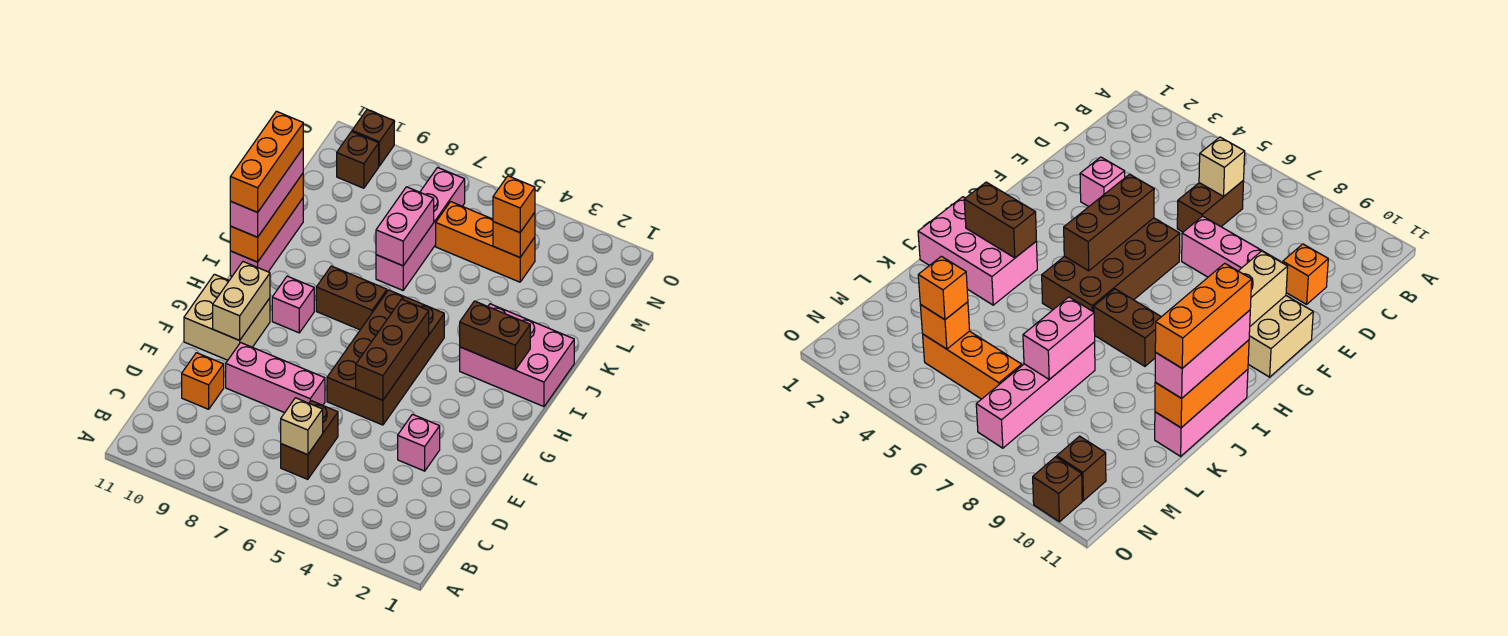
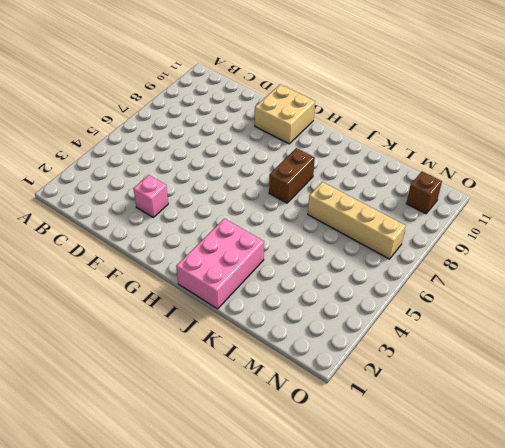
tan 1x4 brick [308,182,406,259] -> pink 1x4 brick [376,168,465,290]
none -> brown 1x2 brick [281,401,338,479]
none -> orange 1x1 brick [182,353,224,409]
none -> pink 1x3 brick [226,343,325,413]

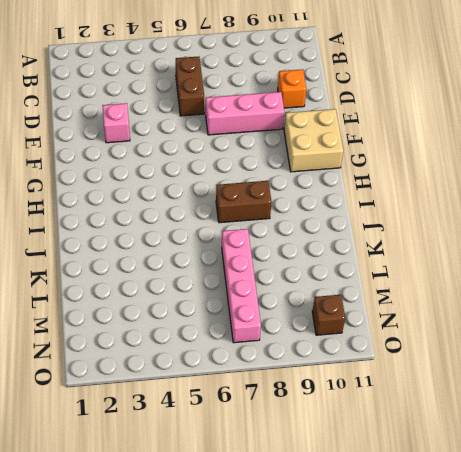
none -> brown 2x4 brick [327,290,444,425]
none -> pink 1x1 brick [272,276,314,333]
none -> pink 2x3 brick [460,304,574,407]

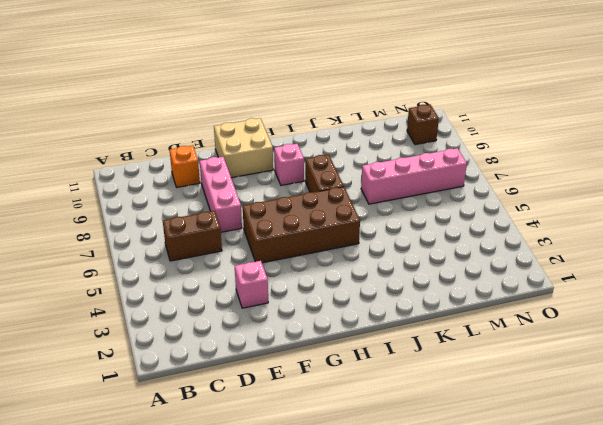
none -> pink 2x3 brick [460,304,574,407]
none -> pink 1x3 brick [230,198,303,276]
none -> orange 1x3 brick [436,202,535,282]

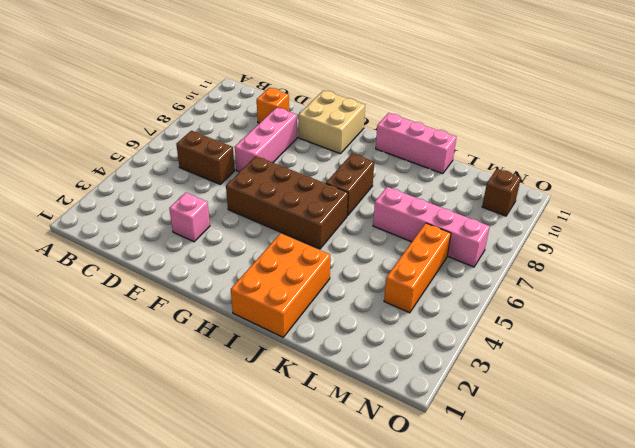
orange 2x3 brick [231,233,330,337] -> pink 2x3 brick [460,304,574,407]
none -> pink 1x1 brick [272,276,314,333]
none -> brown 1x1 brick [352,110,394,166]
none -> tan 1x1 brick [281,398,323,455]

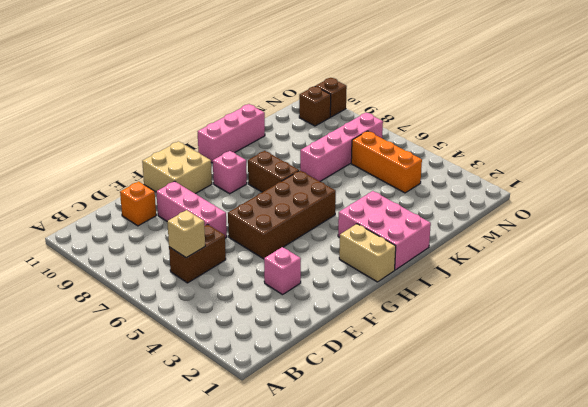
tan 1x2 brick [339,224,396,282] -> tan 1x2 brick turned to [213,262,270,340]
none -> brown 1x3 brick [356,299,429,400]
none -> brown 1x2 brick [460,301,530,370]
none -> orange 1x3 brick [230,174,303,262]

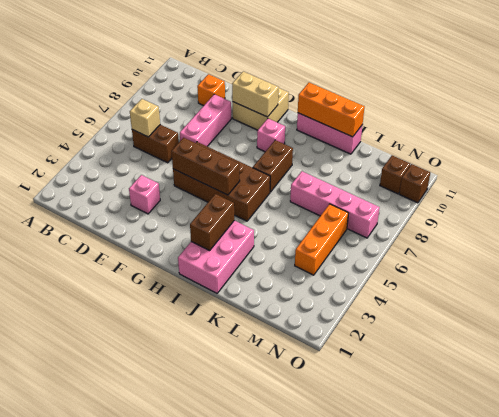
none -> pink 1x2 brick [376,187,434,266]
none -> orange 1x1 brick [493,213,535,257]
none -> pink 1x3 brick [230,149,303,237]

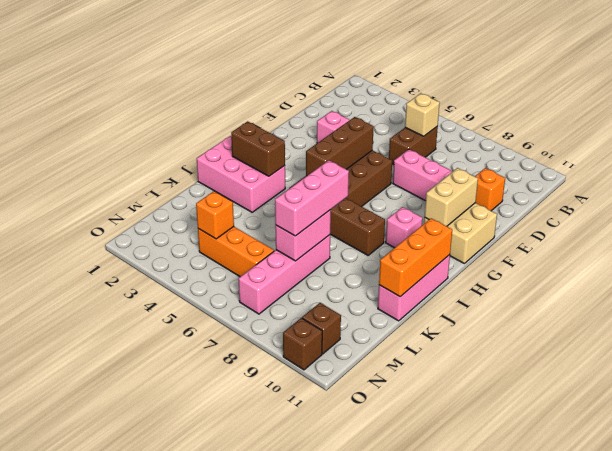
pink 1x3 brick [275,160,349,236] -> pink 1x3 brick moved to [230,149,303,237]
none -> orange 1x1 brick [493,176,535,233]
none -> orange 1x3 brick [230,111,303,212]

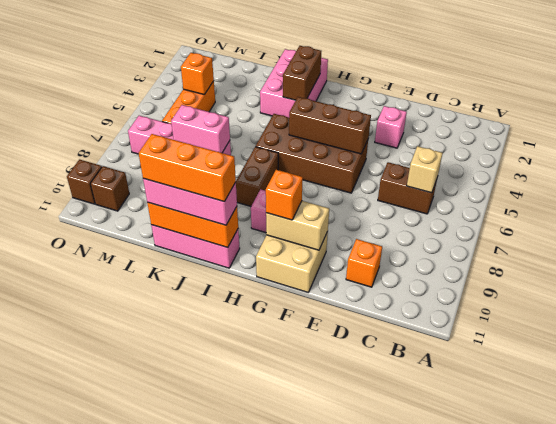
orange 1x1 brick [266,170,303,220] -> orange 1x1 brick moved to [493,176,535,233]
none -> pink 1x3 brick [226,343,325,413]

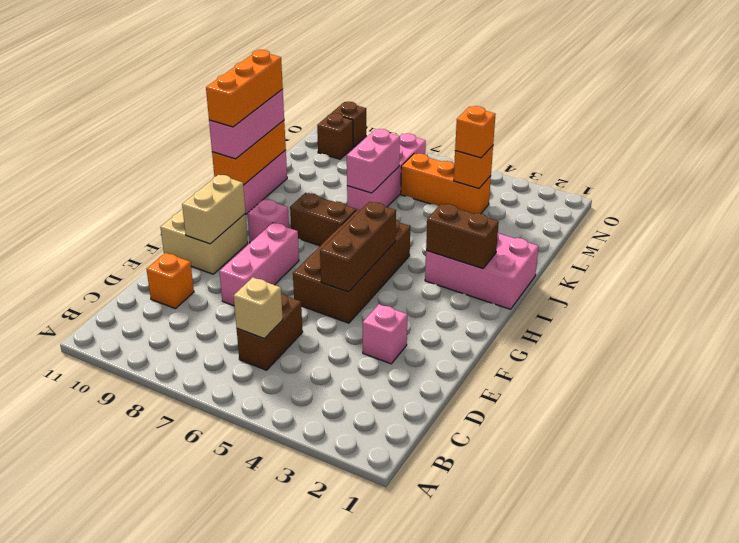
pink 1x3 brick [219,223,299,306] -> pink 1x3 brick turned to [226,343,325,413]

